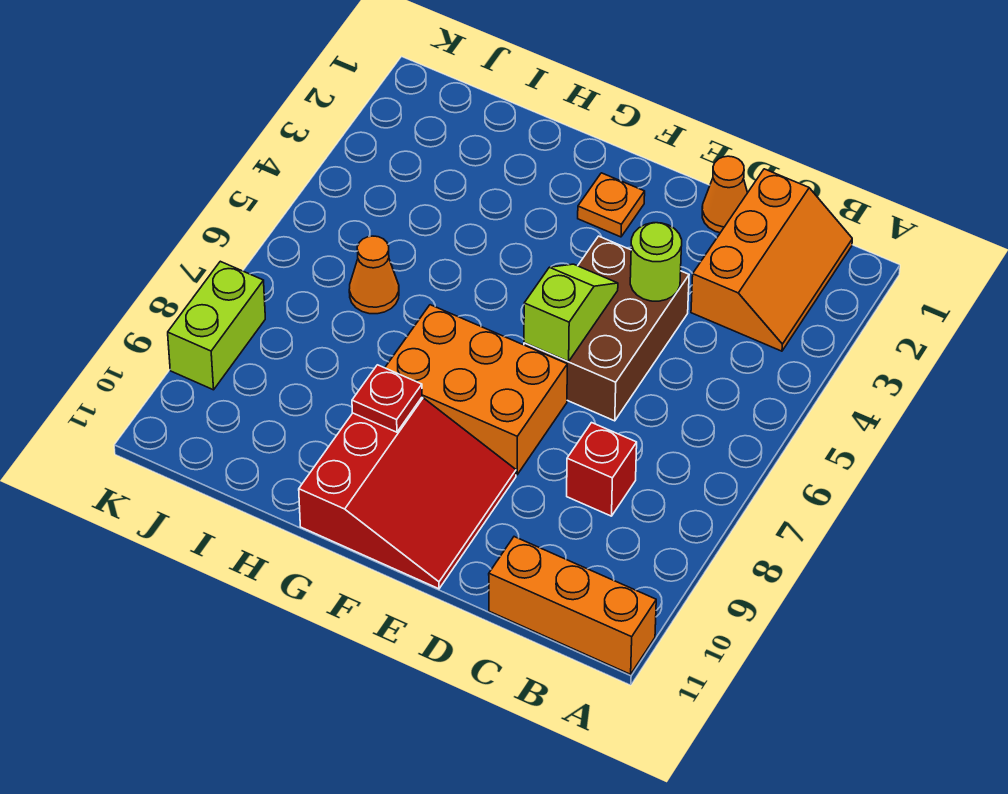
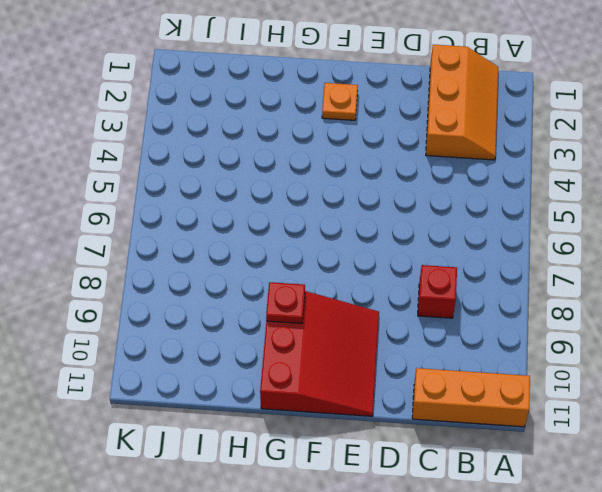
none -> orange 1x1 cone [702,156,747,233]
none -> brown 2x3 brick [524,236,689,421]
none -> orange 2x3 brick [385,305,567,475]

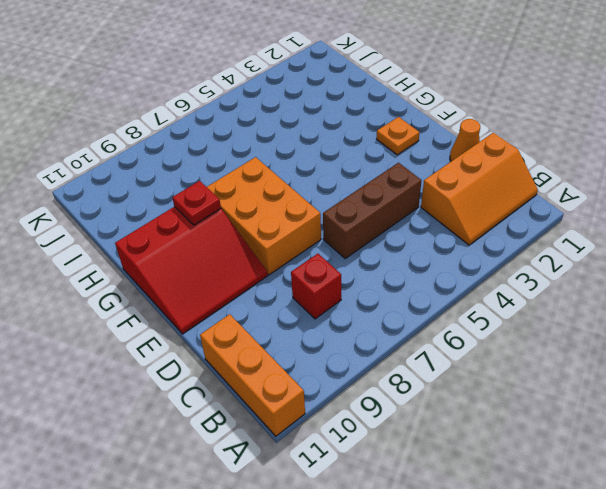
brown 1x3 brick [323,163,422,258] -> brown 2x3 brick [524,236,689,421]
none -> orange 1x1 cone [349,236,399,314]
none -> lime 1x2 brick [168,261,265,390]
none -> lime 1x1 round brick [630,223,682,301]

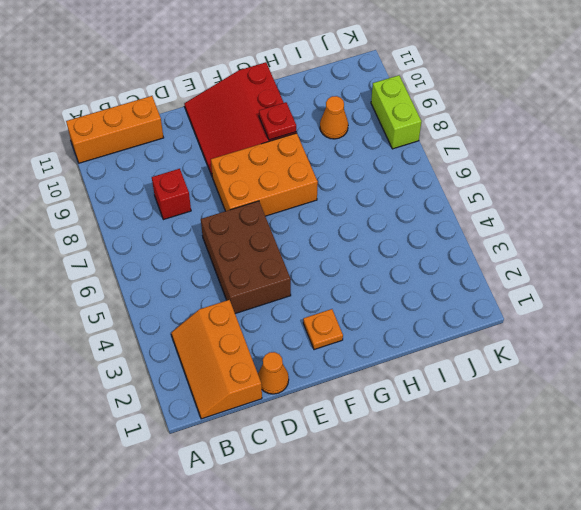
orange 1x1 cone [320,96,348,139] -> orange 1x1 cone moved to [349,236,399,314]
none -> lime 1x1 round brick [630,223,682,301]
none -> lime 1x2 slope [524,264,618,361]

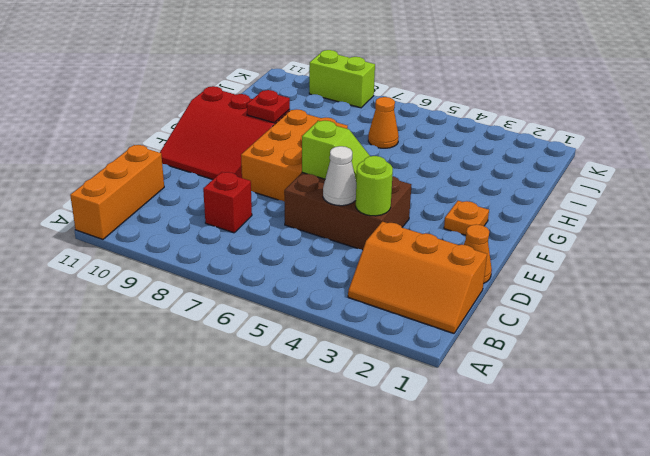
white 1x1 cone [323,146,356,206] -> none

